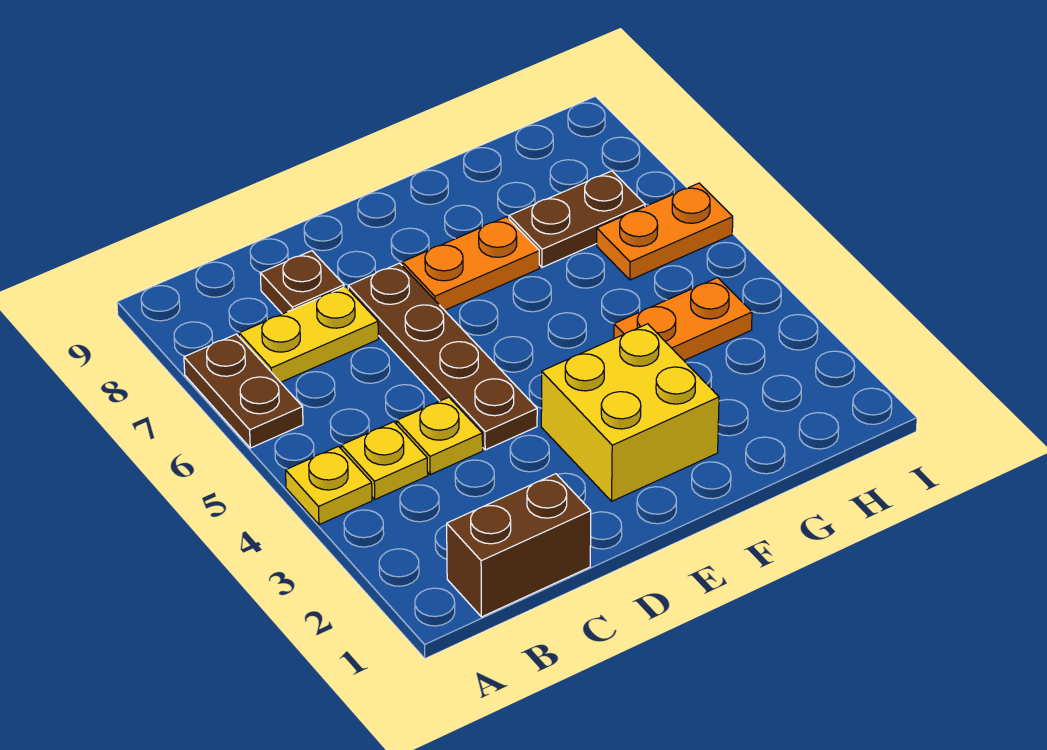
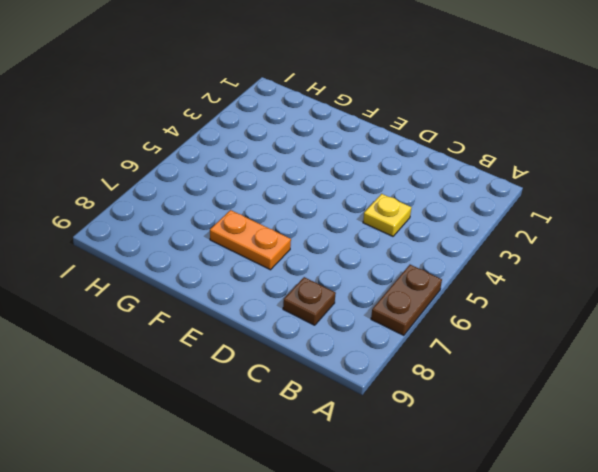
none -> yellow 1x1 plate [286,446,372,525]
none -> brown 1x2 brick [447,474,591,617]
none -> yellow 1x1 plate [341,422,428,499]

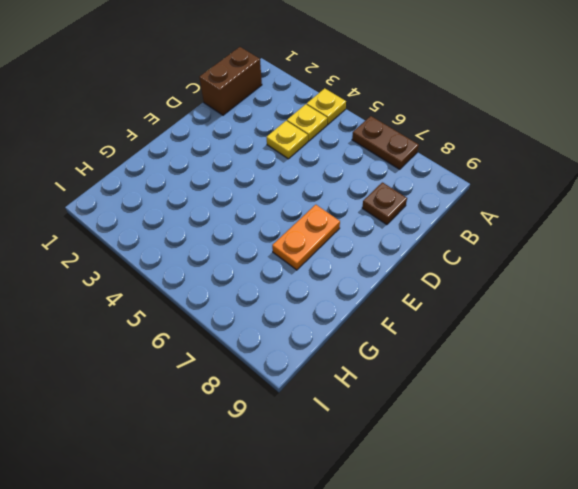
none -> yellow 1x2 plate [239,287,378,382]
none -> brown 1x4 plate [348,263,537,450]
none -> yellow 2x2 brick [541,324,719,501]

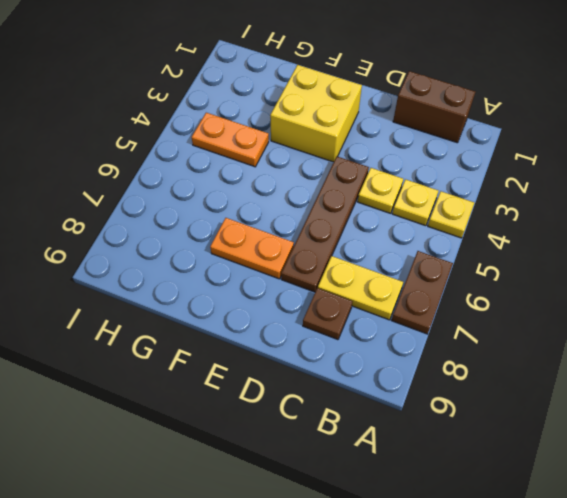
none -> brown 1x2 plate [509,171,645,267]
none -> orange 1x2 plate [597,183,733,280]

